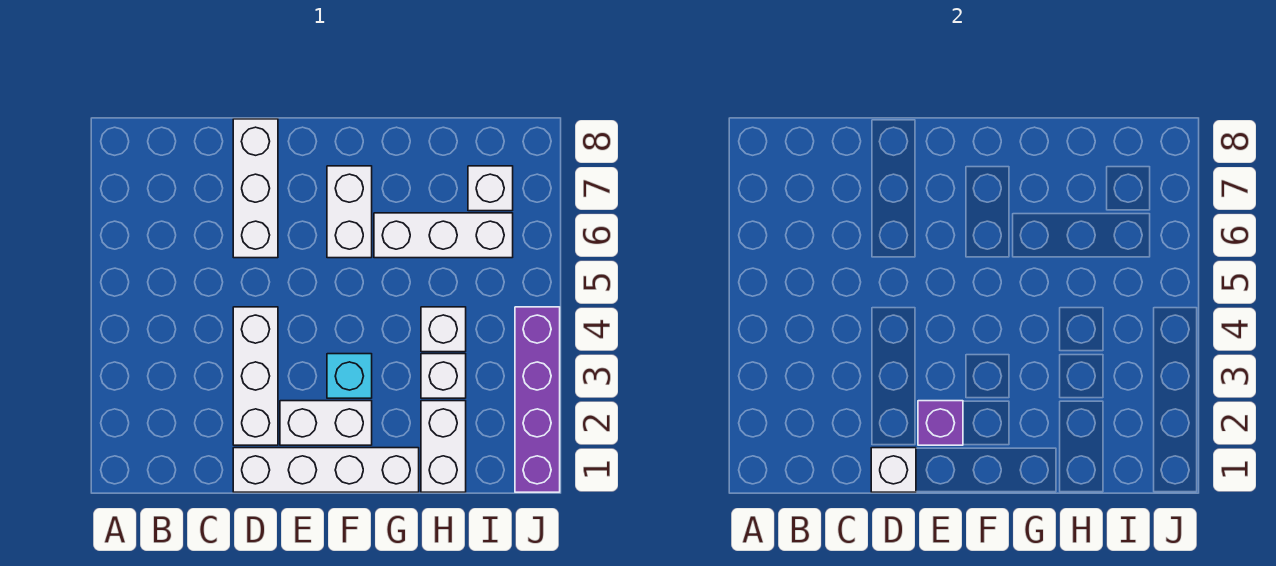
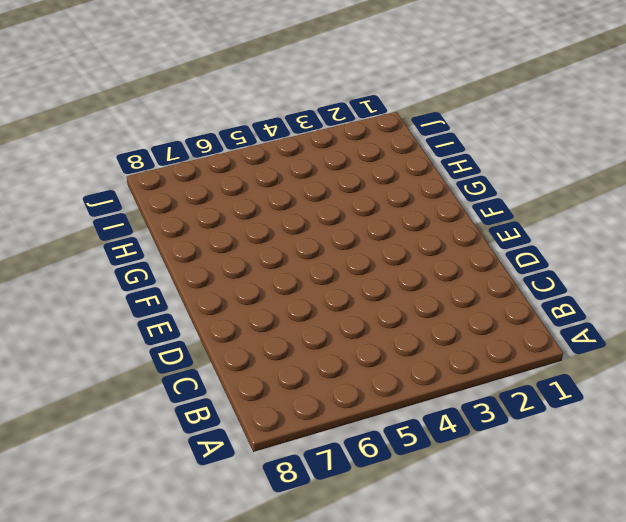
none -> white 1x4 brick [233,448,419,492]
none -> white 1x3 brick [233,307,278,445]
none -> white 1x3 brick [233,119,278,258]

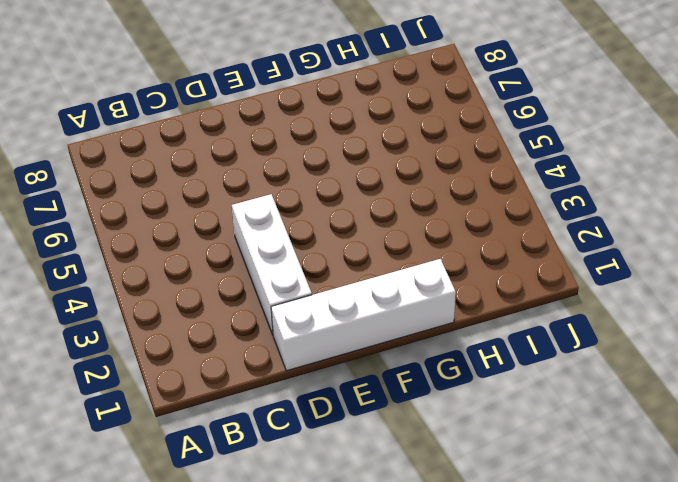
none -> white 1x3 brick [233,119,278,258]
none -> white 1x2 brick [280,401,372,445]
none -> cyan 1x1 brick [327,354,372,398]

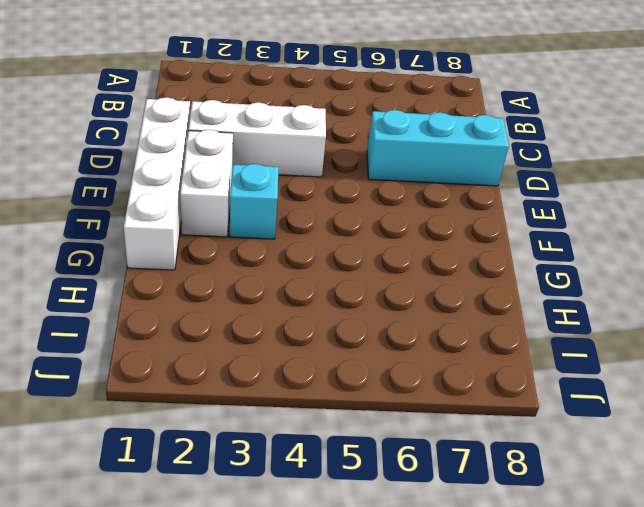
cyan 1x3 brick [367,110,509,186] -> white 1x3 brick [233,119,278,258]
none -> white 1x2 brick [327,166,372,258]
none -> white 1x3 brick [374,213,513,258]
none -> white 1x2 brick [421,401,466,492]

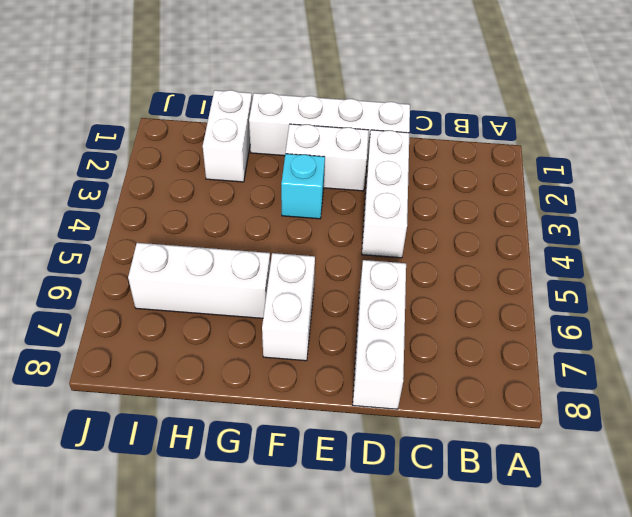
none -> white 1x1 brick [421,354,466,398]
none -> white 1x1 brick [421,307,466,352]
none -> white 1x1 brick [468,166,513,211]

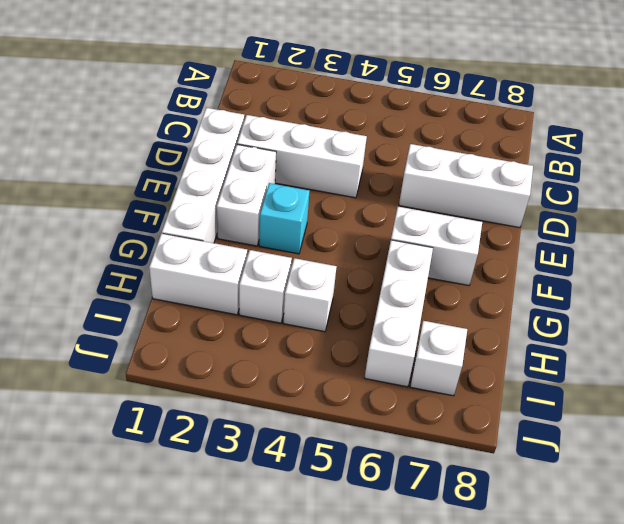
none -> purple 1x4 brick [515,307,560,492]
none -> white 1x1 brick [871,448,916,492]
none -> purple 1x1 brick [918,401,963,445]

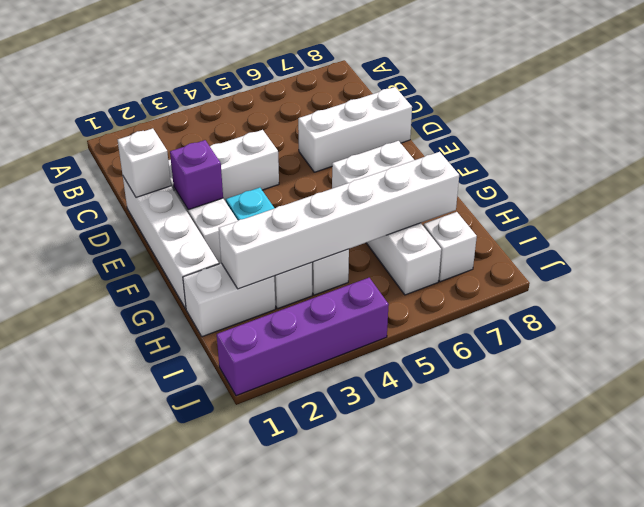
white 1x6 brick [219,152,459,289] -> none

